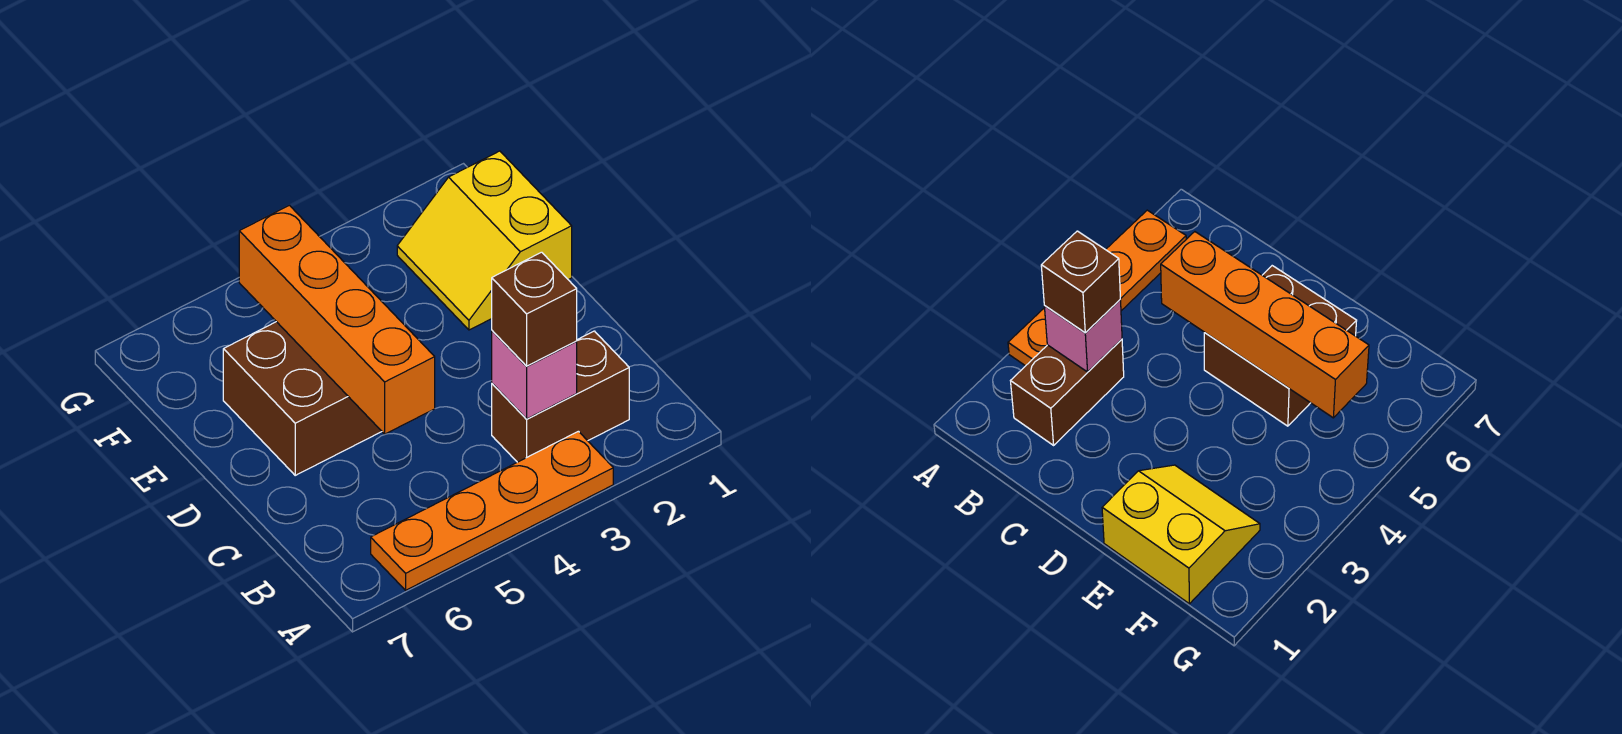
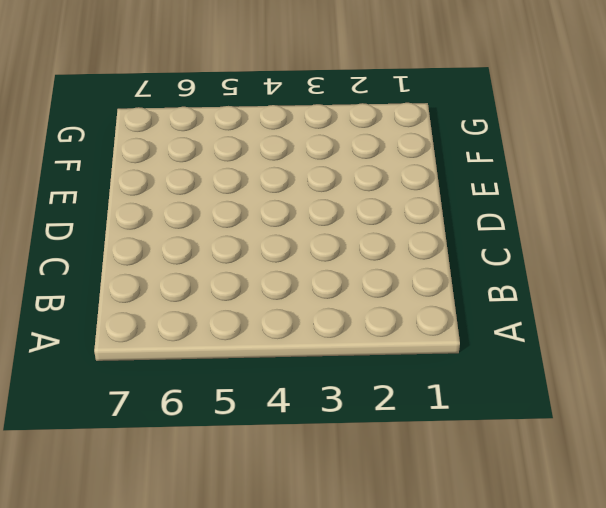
none -> orange 1x4 plate [371,431,613,590]
none -> brown 1x2 brick [492,331,629,462]

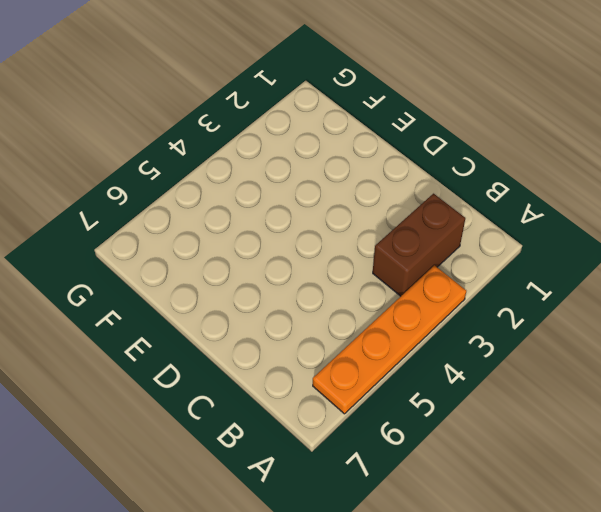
none -> brown 2x2 brick [223,322,382,475]
none -> yellow 2x2 slope [397,151,572,330]

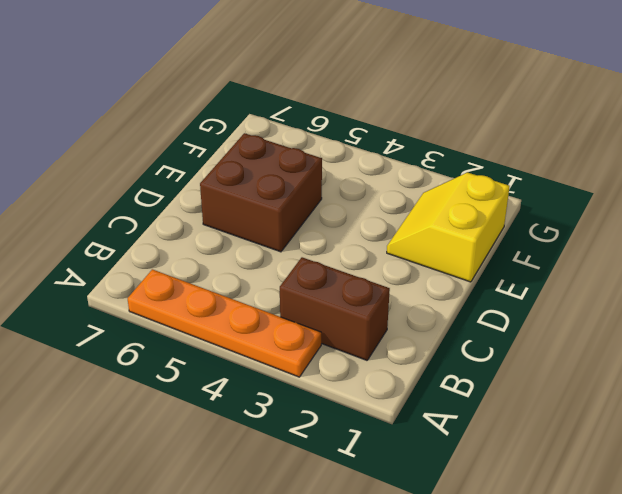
none -> pink 1x1 brick [492,331,577,419]
none -> orange 1x4 brick [239,205,435,434]

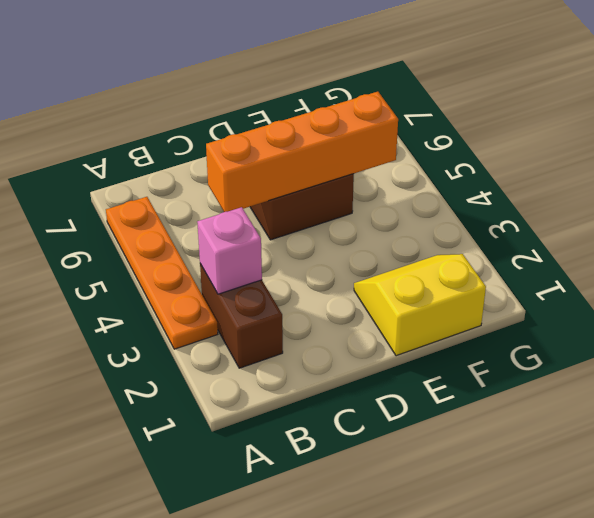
none -> brown 1x1 brick [492,252,577,366]

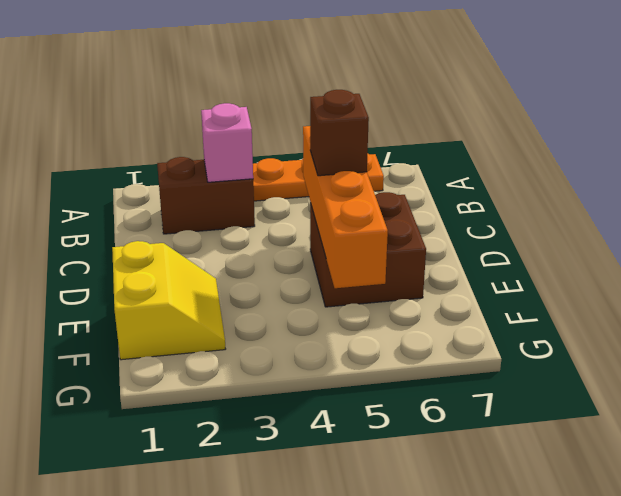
brown 1x1 brick [310,90,369,176] -> brown 1x1 brick moved to [492,252,577,366]

